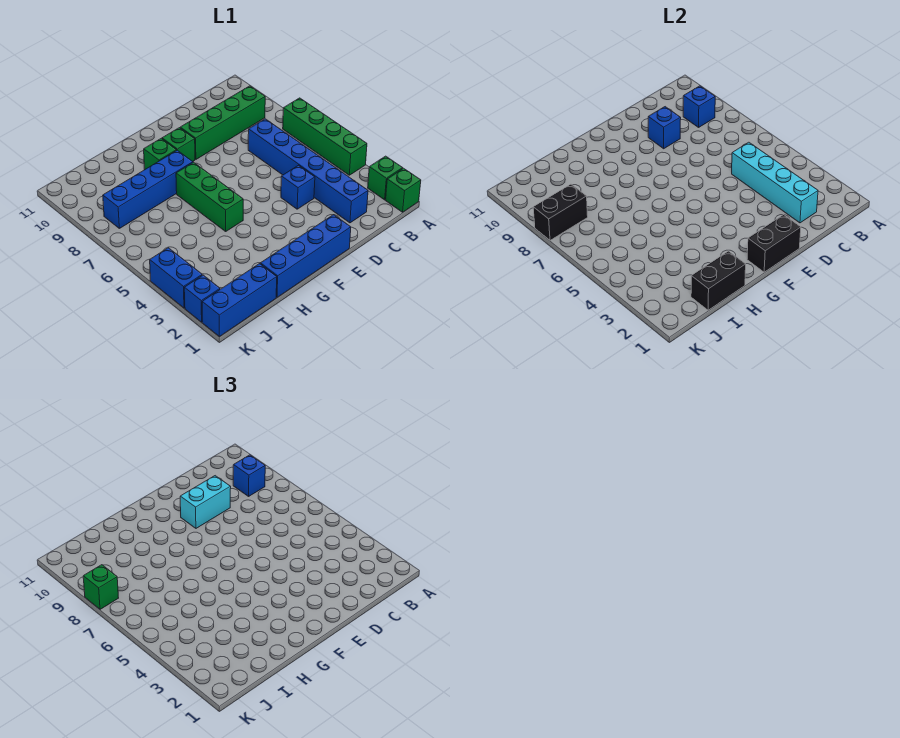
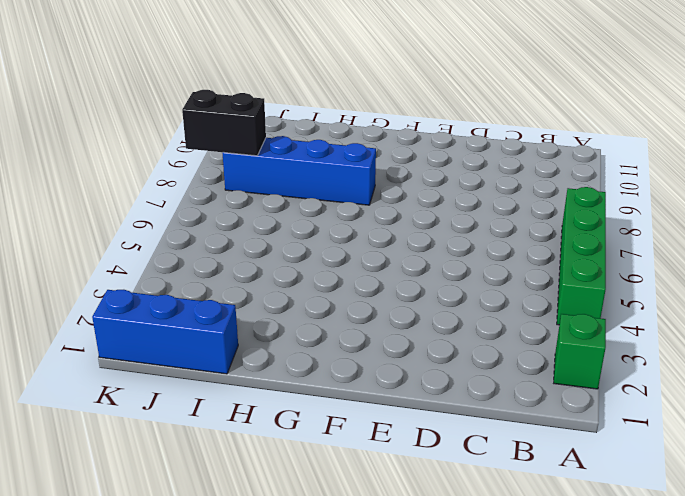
none -> green 1x1 brick [385,168,421,212]
none -> green 1x4 brick [180,86,265,159]
none -> blue 1x6 brick [248,119,368,223]

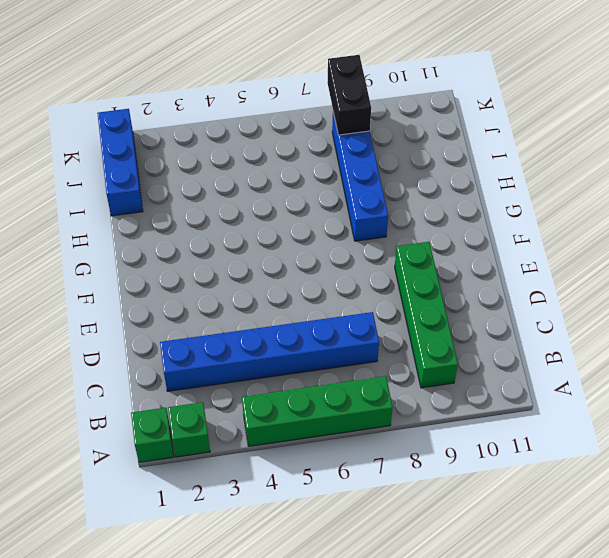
none -> blue 1x1 brick [281,165,315,209]
none -> blue 1x4 brick [260,215,351,297]
none -> green 1x1 brick [162,128,195,161]

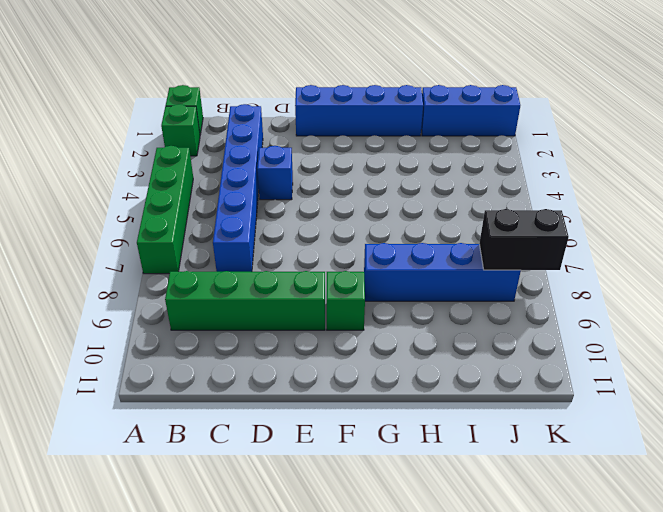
none -> green 1x3 brick [176,162,243,231]
none -> green 1x1 brick [144,139,177,170]
none -> blue 1x1 brick [184,275,220,322]

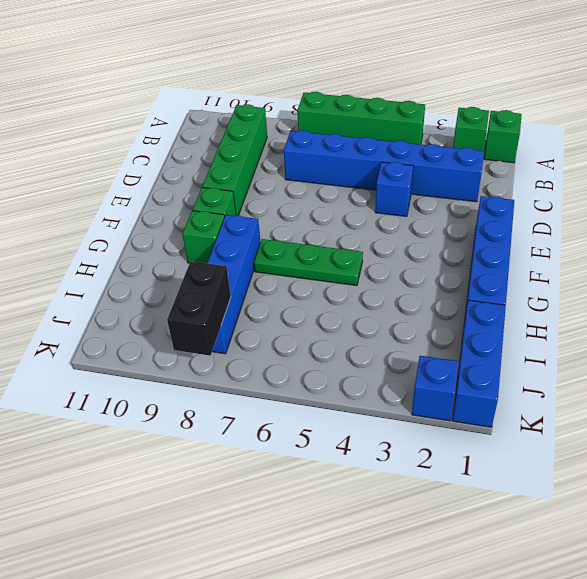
green 1x3 plate [254,239,363,286] -> green 1x3 brick [176,162,243,231]
none -> blue 1x2 brick [150,248,202,308]
none -> blue 1x1 brick [683,86,715,127]
none -> cyan 1x4 brick [732,142,818,223]

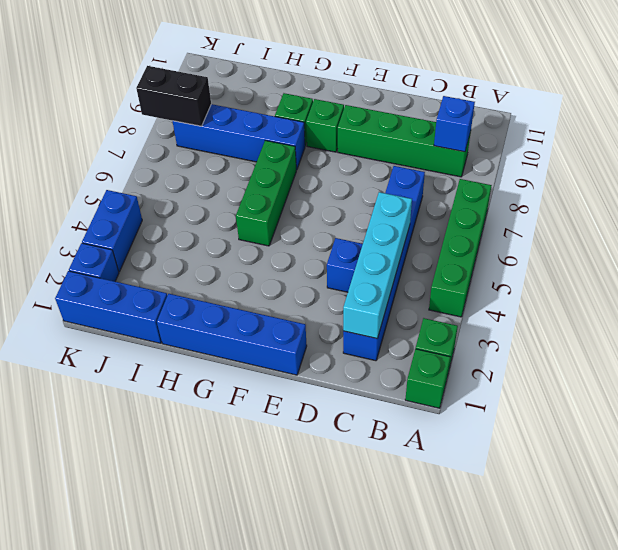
none -> blue 1x1 brick [648,107,681,149]
none -> black 1x2 brick [747,215,801,272]
none -> black 1x2 brick [691,251,746,310]

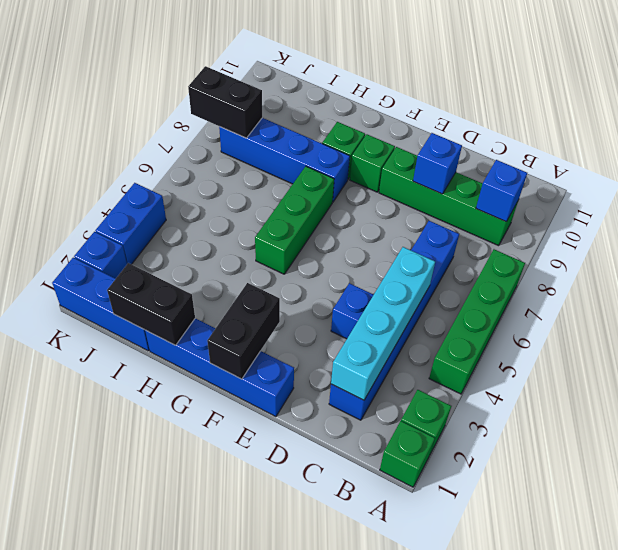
black 1x2 brick [207,283,280,379] -> black 1x2 brick turned to [747,215,801,272]
none -> blue 1x1 brick [233,455,265,496]
none -> cyan 1x2 brick [180,476,231,528]
none -> green 1x1 brick [83,565,118,609]

